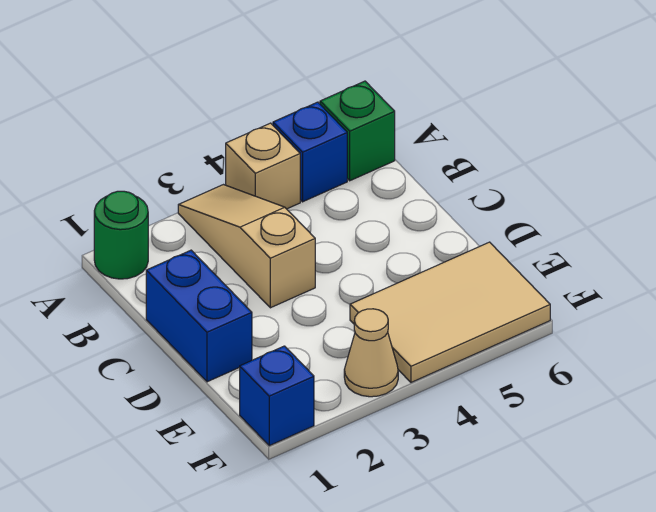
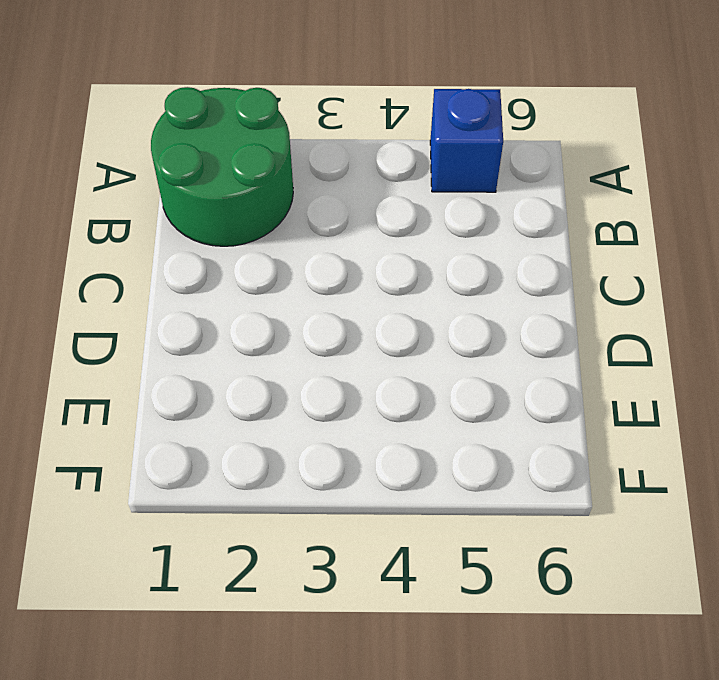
green 2x2 round brick [151,87,293,246] -> green 1x1 round brick [94,191,148,279]
none -> tan 1x3 slope [178,185,315,308]
none -> tan 1x1 brick [226,123,300,209]

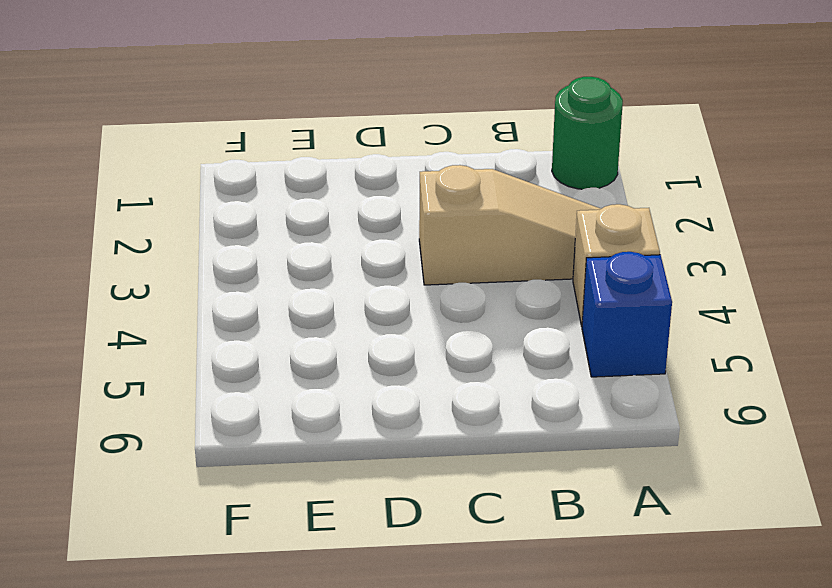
none -> green 1x1 brick [320,81,395,181]
none -> blue 1x2 brick [146,250,252,382]

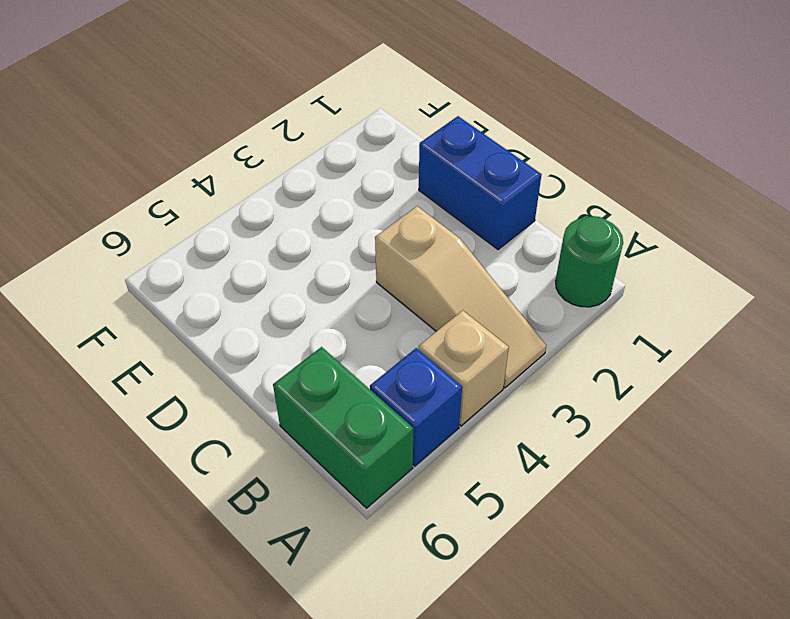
green 1x2 brick [273,347,413,508] -> green 1x1 brick [320,81,395,181]
none -> tan 2x3 tile [350,242,550,382]
none -> blue 1x1 brick [240,346,314,446]

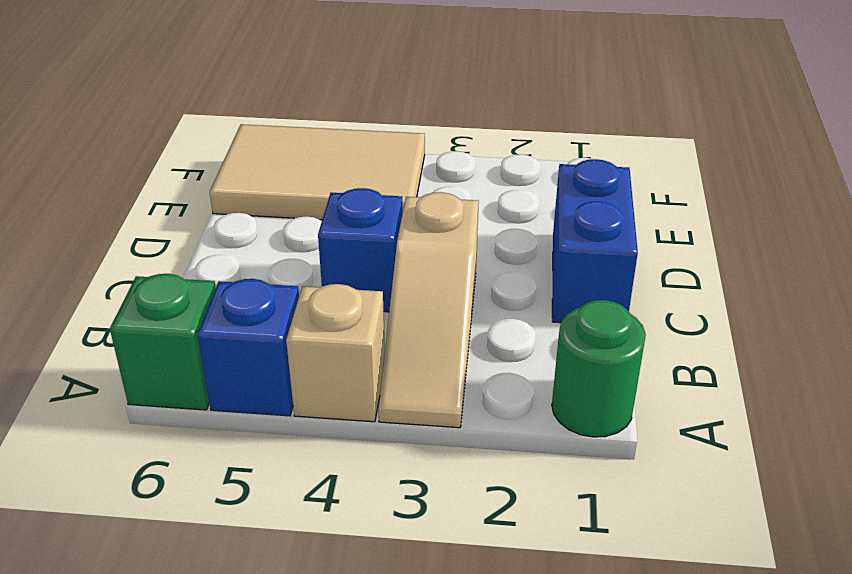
blue 1x1 brick [318,188,403,312] -> blue 1x1 brick moved to [240,346,314,446]
none -> tan 1x1 cone [344,309,398,397]

